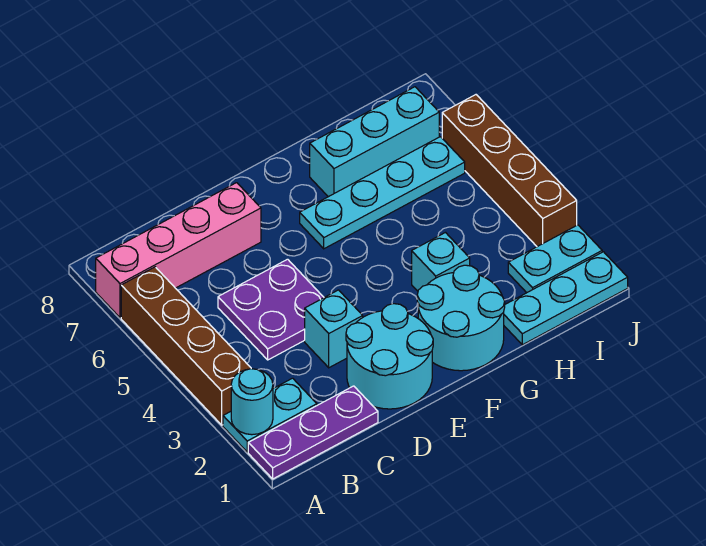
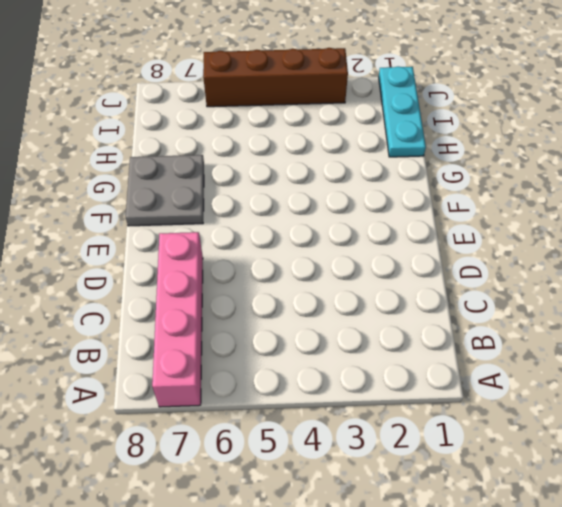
grey 2x2 plate [126,155,204,226] -> cyan 1x3 brick [310,87,439,197]
none -> purple 1x3 plate [248,386,378,479]
none -> cyan 1x2 plate [223,378,317,452]
none -> brown 1x4 brick [121,267,251,425]

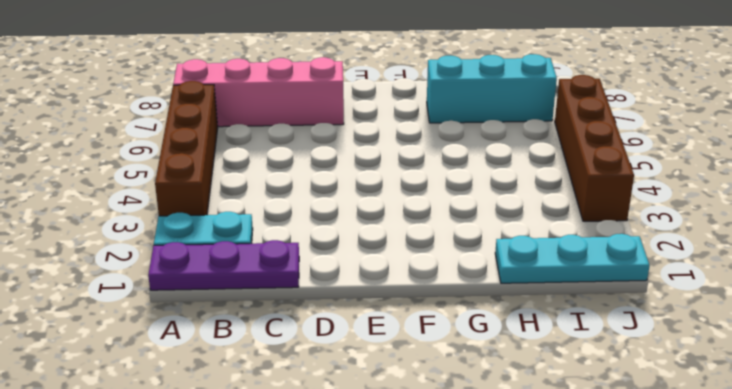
none -> purple 2x2 plate [218,259,324,360]
none -> cyan 2x2 round brick [346,304,433,409]
none -> cyan 1x1 brick [305,290,363,368]

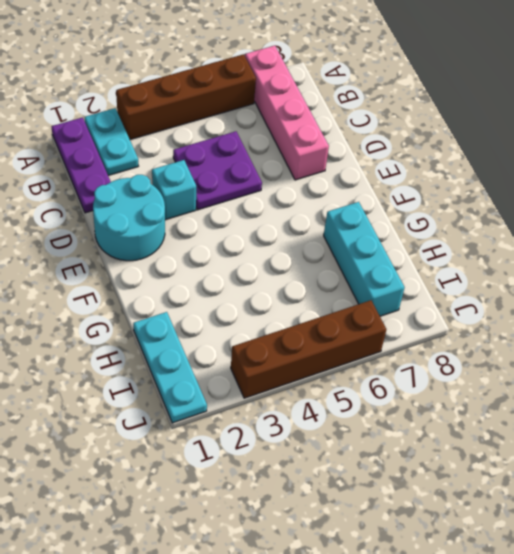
none -> cyan 2x2 round brick [417,265,505,371]
none -> cyan 1x4 plate [300,137,465,249]
none -> cyan 1x1 brick [412,233,470,291]

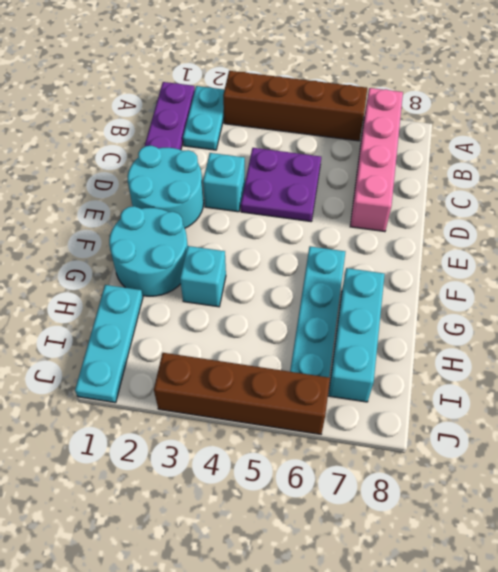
none -> cyan 1x2 plate [508,225,602,293]
none -> cyan 1x1 round brick [231,369,273,435]

